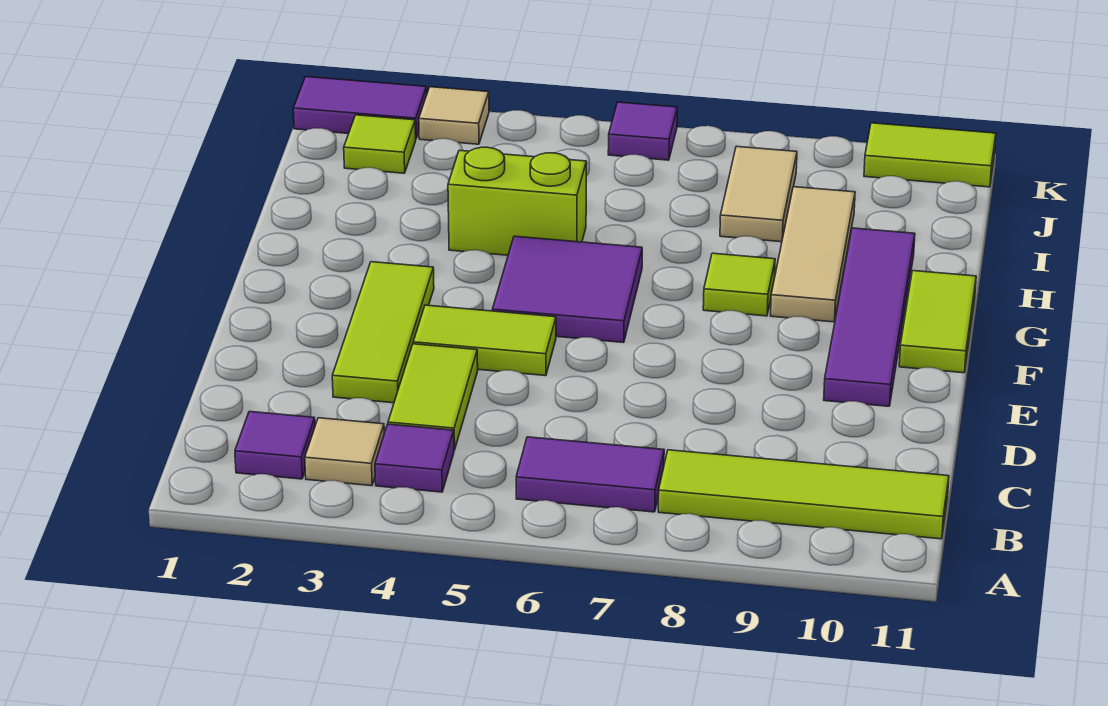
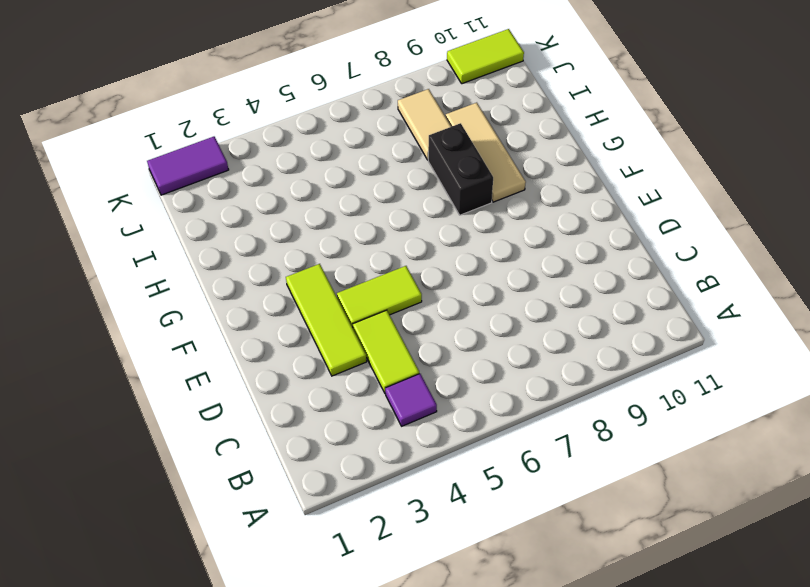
black 1x2 brick [428,123,493,215] -> lime 1x1 tile [703,253,775,316]
none -> purple 1x1 tile [235,411,315,479]
none -> tan 1x1 tile [305,418,384,486]
none -> purple 1x2 tile [516,437,664,512]

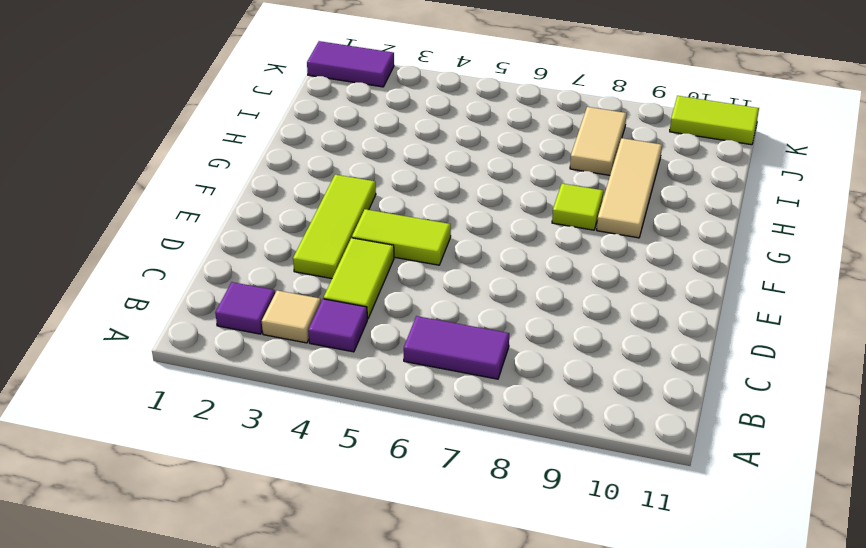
none -> lime 1x4 tile [658,450,949,539]
none -> purple 1x4 tile [824,228,915,406]
none -> purple 2x2 tile [492,236,642,343]

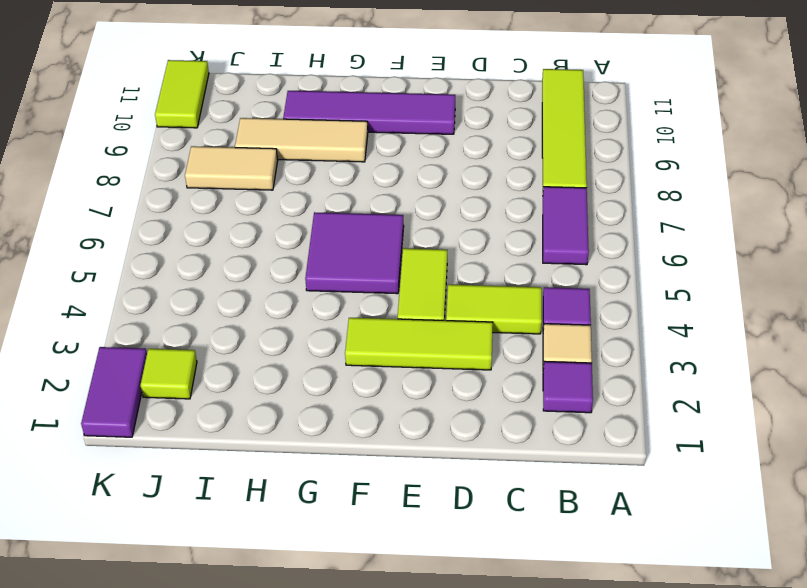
none -> lime 1x2 tile [899,271,976,373]
none -> lime 1x1 tile [703,253,775,316]
none -> lime 1x2 brick [448,147,586,255]

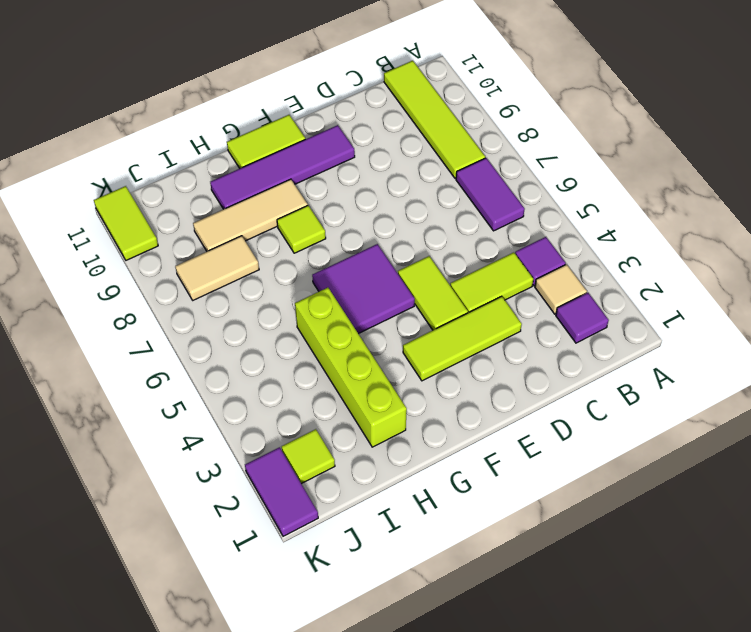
lime 1x4 brick [295,288,407,447] -> lime 1x2 brick [448,147,586,255]
none -> tan 1x1 tile [419,87,489,144]
none -> purple 1x1 tile [608,102,677,160]

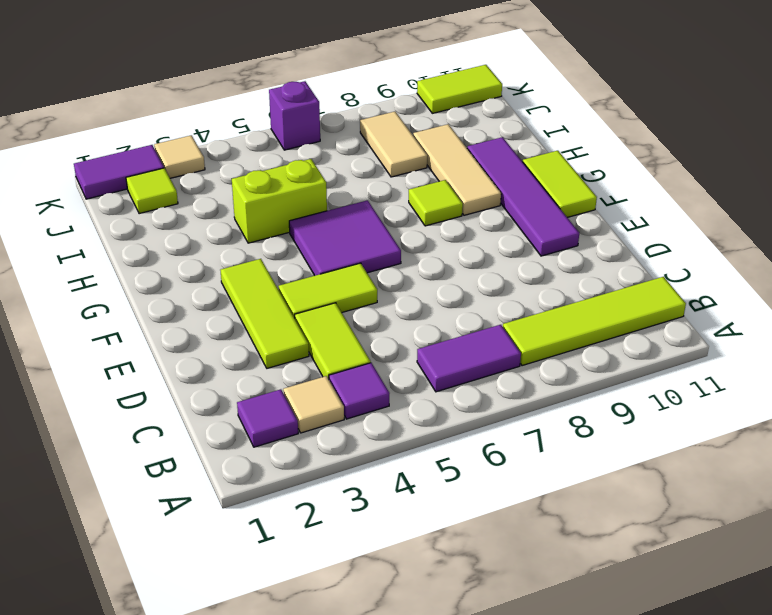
purple 1x1 brick [269,81,320,150] -> purple 1x1 tile [608,102,677,160]

